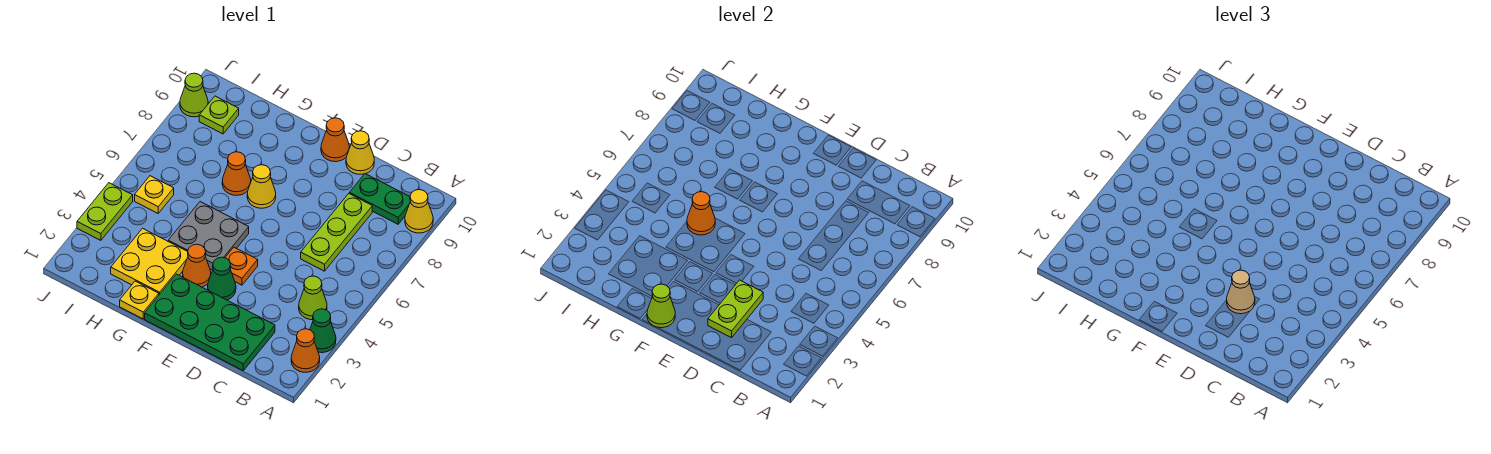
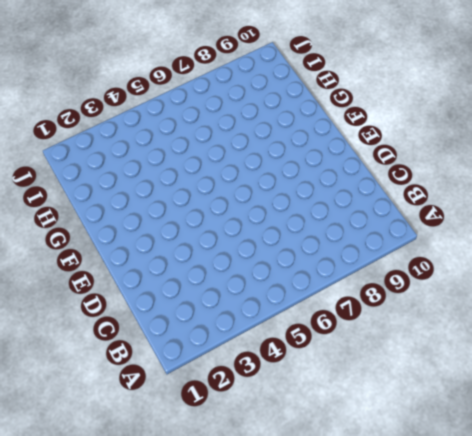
none -> orange 1x1 cone [291,329,320,372]
none -> green 1x1 cone [310,309,336,353]
none -> yellow 1x1 cone [405,190,433,233]

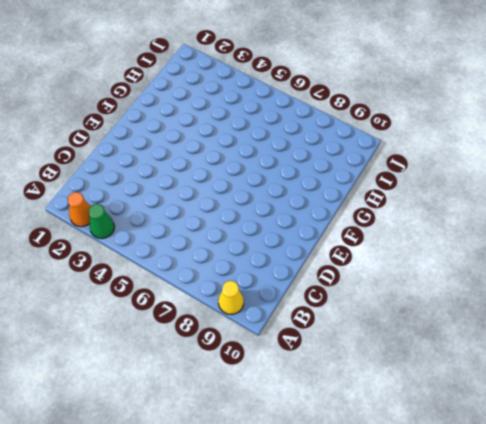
none -> lime 1x1 cone [299,276,327,320]
none -> green 1x2 plate [349,174,410,224]
none -> green 2x4 plate [145,274,275,370]

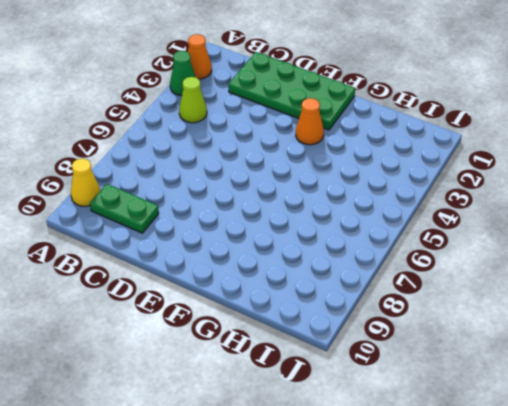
none -> lime 1x3 plate [301,194,372,271]
none -> yellow 1x1 cone [346,131,374,174]
none -> green 1x1 cone [208,257,236,300]

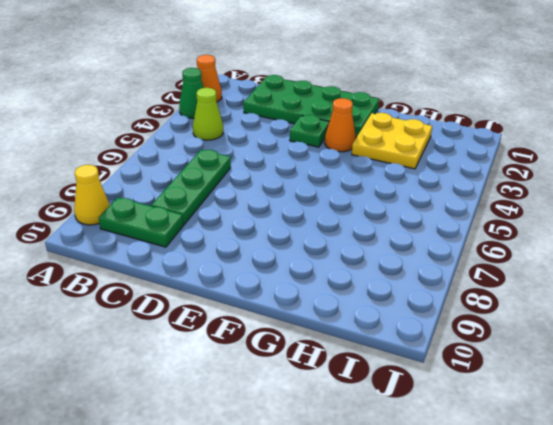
green 1x3 plate [151,150,231,225] -> lime 1x3 plate [301,194,372,271]
green 1x1 plate [290,115,330,147] -> green 1x1 cone [208,257,236,300]
none -> yellow 1x1 cone [346,131,374,174]
none -> orange 1x1 plate [225,247,258,285]
none -> orange 1x1 cone [321,118,349,162]

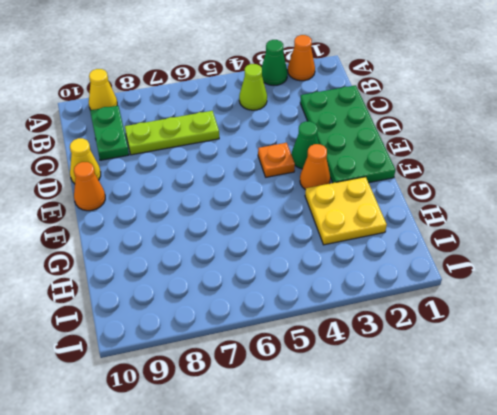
none -> grey 2x2 plate [168,202,249,270]
none -> yellow 1x1 cone [247,165,276,208]
none -> yellow 1x1 plate [120,281,159,319]

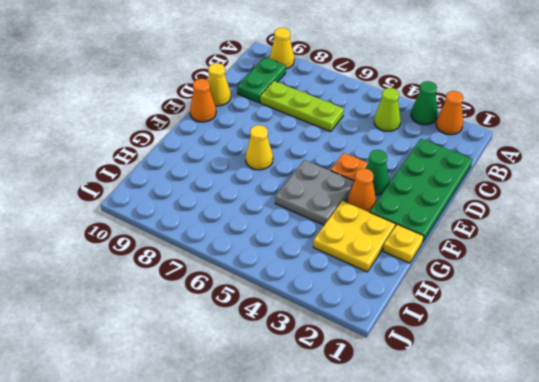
none -> orange 1x1 cone [222,152,251,195]
none -> yellow 1x1 plate [135,176,174,213]
none -> lime 1x1 plate [199,96,239,134]

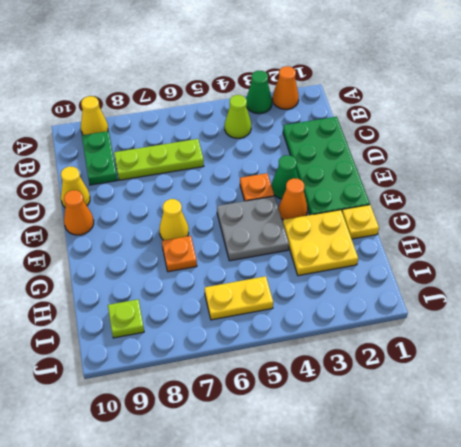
orange 1x1 plate [162,236,197,272] -> orange 1x1 cone [222,152,251,195]
yellow 1x2 plate [205,276,273,320] -> yellow 1x1 plate [135,176,174,213]
none -> lime 1x2 plate [77,183,133,240]
none -> lime 1x1 cone [180,73,208,117]
none -> lime 1x2 plate [708,280,763,338]

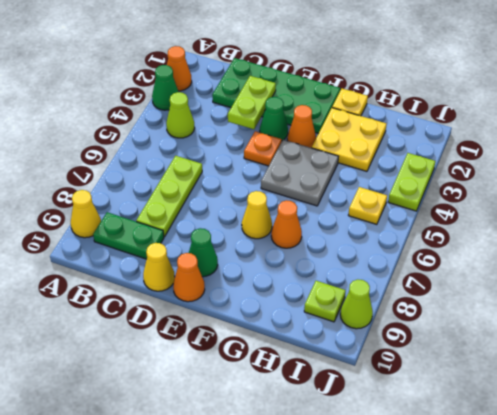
green 1x1 cone [189,228,218,277] -> none
none -> lime 1x1 cone [647,284,675,328]
none -> orange 1x1 cone [687,192,715,235]
none -> tan 1x1 cone [1227,270,1255,314]

